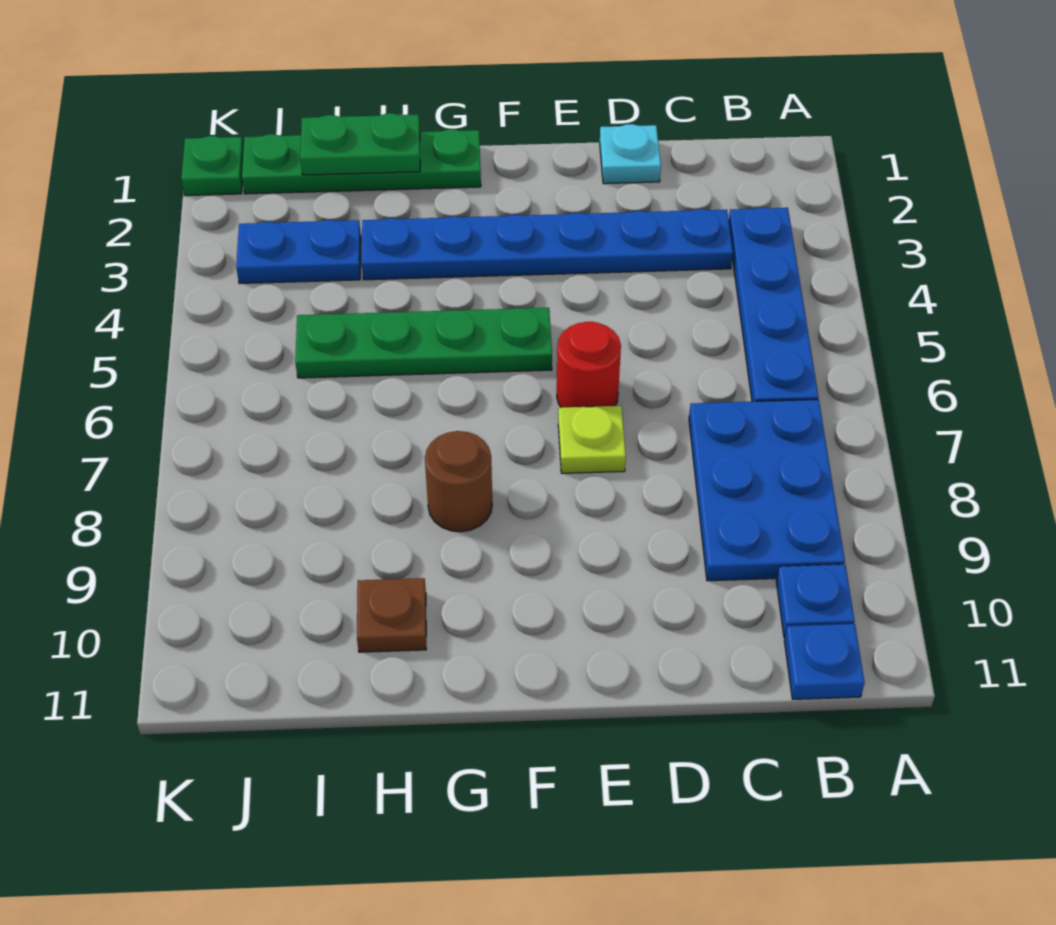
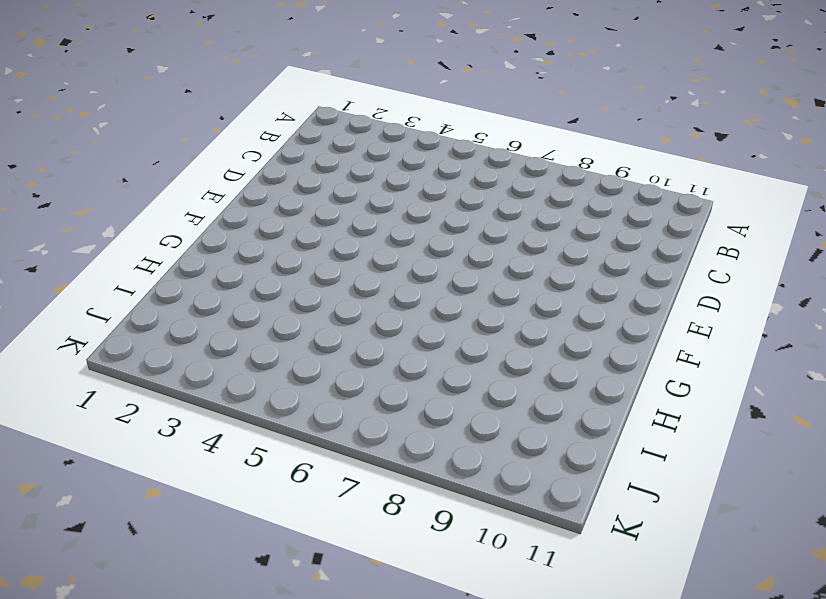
none -> blue 1x4 plate [729,207,818,402]
none -> blue 2x3 plate [689,399,845,581]
none -> blue 1x1 plate [776,564,855,638]

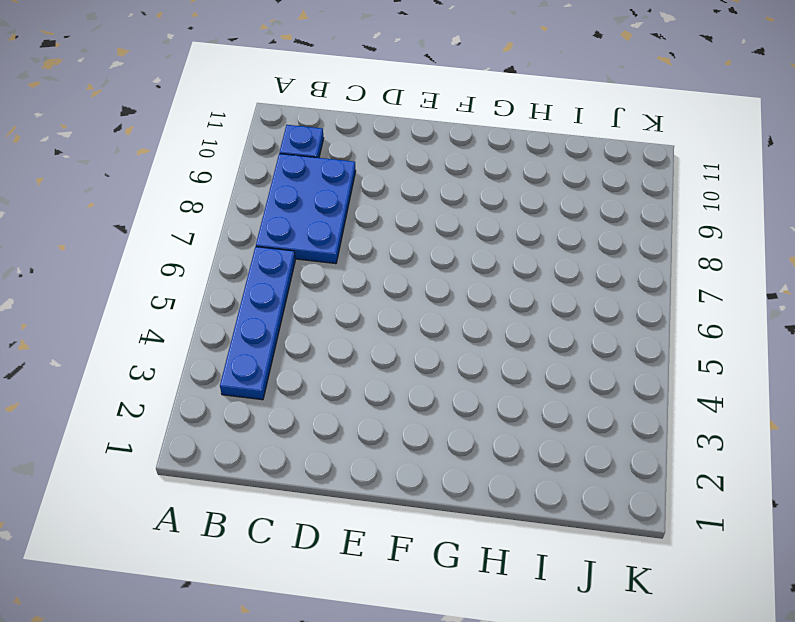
none -> blue 1x1 plate [784,624,865,699]
none -> blue 1x6 plate [362,209,733,280]
none -> cyan 1x1 plate [600,124,661,184]

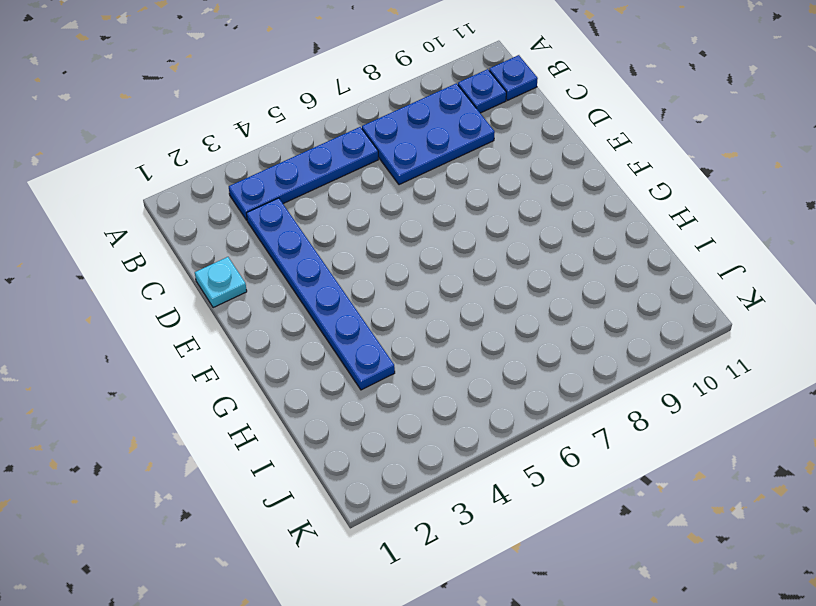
none -> red 1x1 round brick [557,322,621,407]
none -> lime 1x1 plate [558,406,626,473]
none -> green 1x4 plate [295,308,552,378]

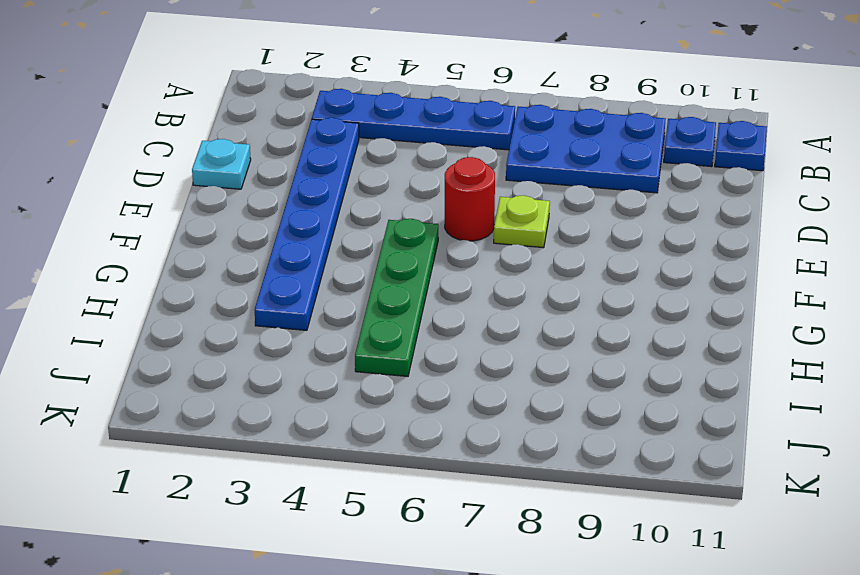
none -> green 1x4 plate [242,129,481,194]
none -> brown 1x1 round brick [425,431,492,532]
none -> brown 1x1 plate [357,578,426,652]

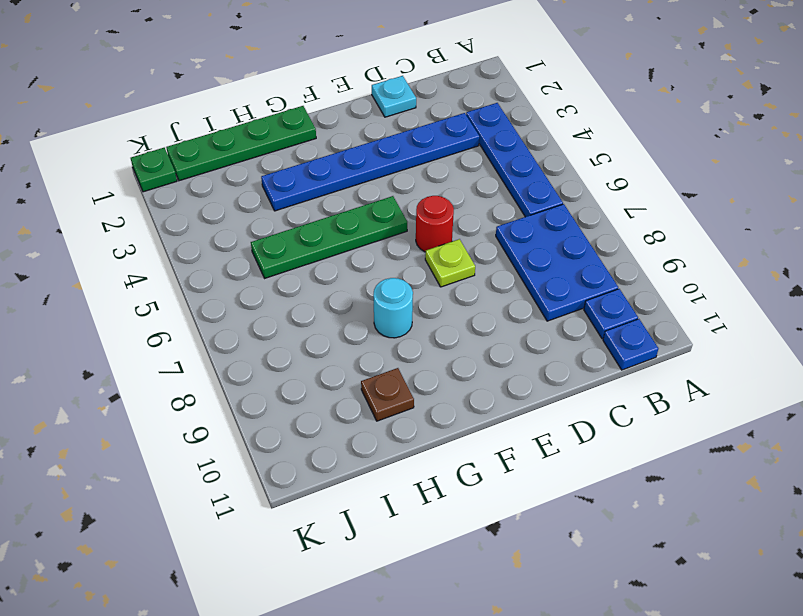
cyan 1x1 round brick [373,278,413,338] -> brown 1x1 round brick [425,431,492,532]
none -> blue 1x2 plate [236,220,361,284]
none -> green 1x2 plate [300,113,420,175]

